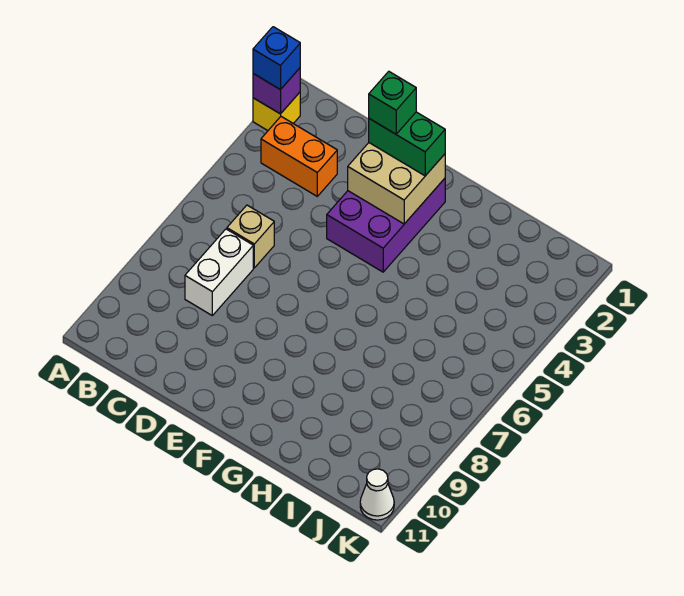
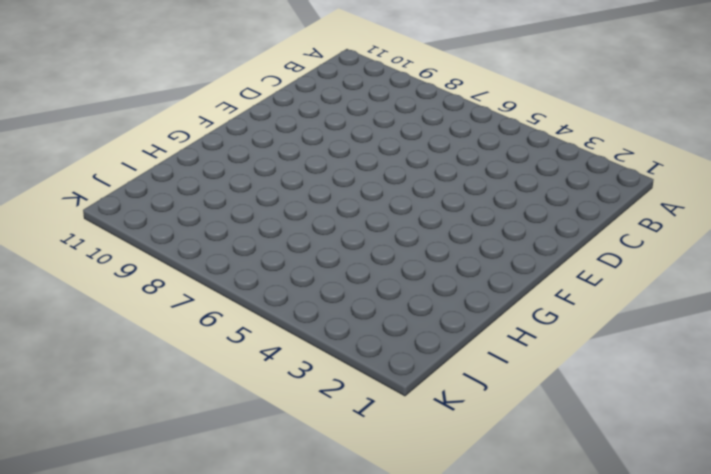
none -> yellow 1x1 brick [253,92,300,131]
none -> orange 1x2 brick [261,117,337,196]

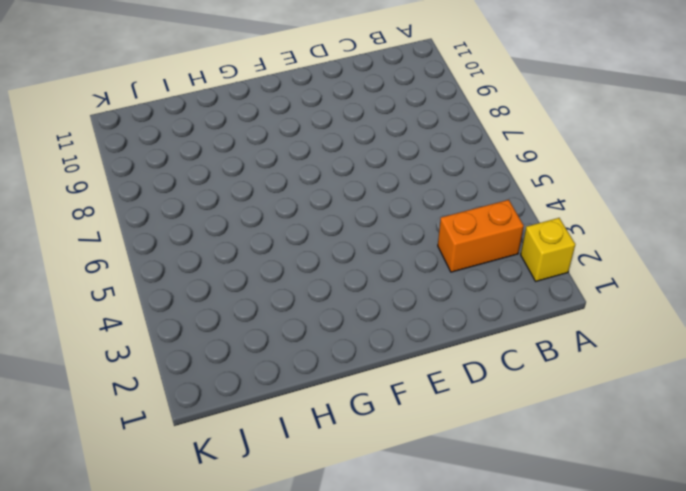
none -> tan 1x1 brick [227,205,274,268]
none -> white 1x2 brick [185,229,253,315]

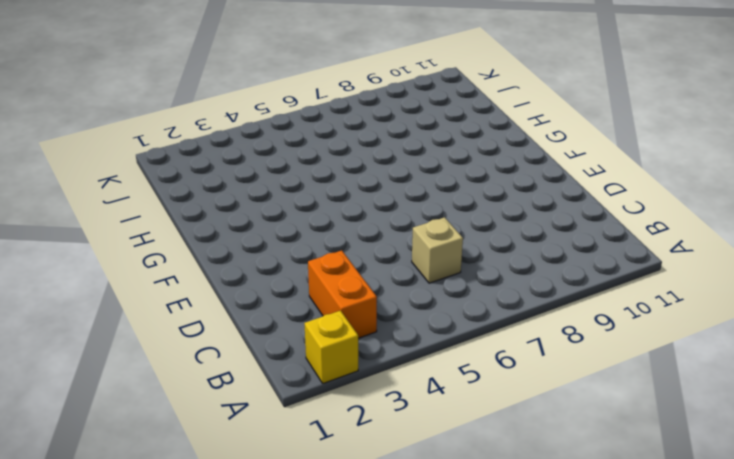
none -> white 1x2 brick [185,229,253,315]
none -> purple 2x3 brick [327,179,445,272]

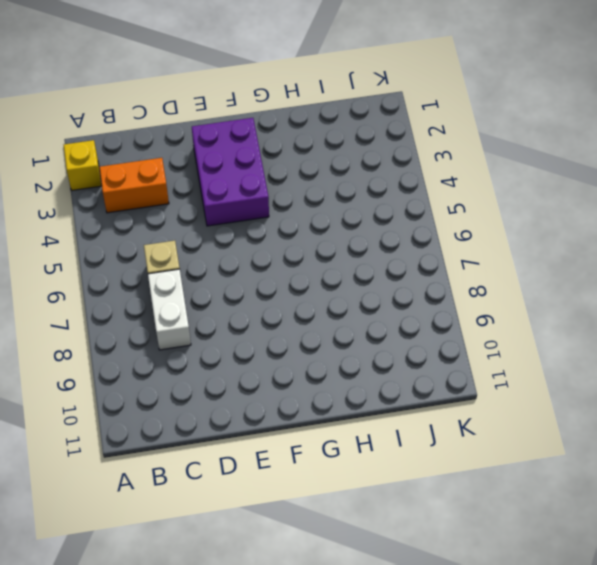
none -> white 1x1 cone [360,469,394,520]
none -> purple 1x1 brick [253,68,300,114]

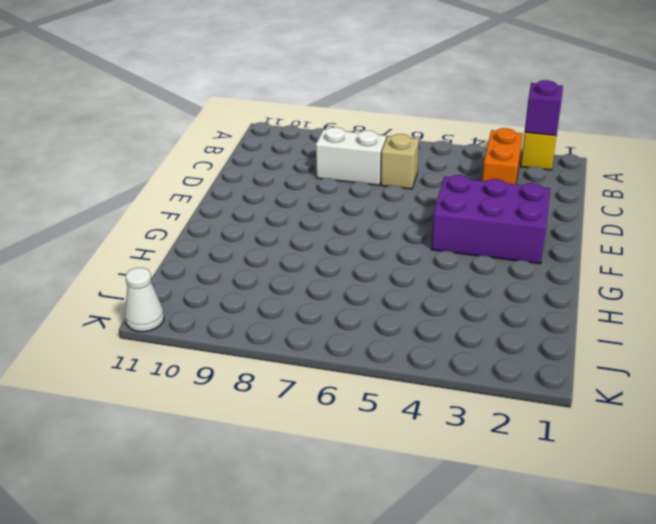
none -> tan 2x2 brick [348,143,445,224]
none -> blue 1x1 brick [253,27,300,90]

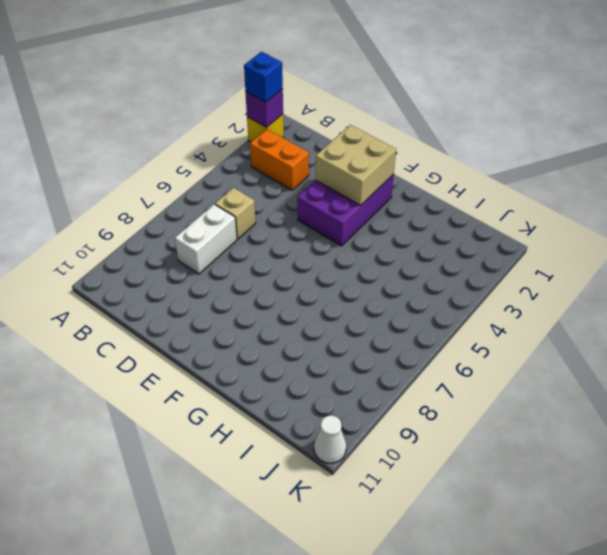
none -> green 1x2 brick [369,112,445,176]
none -> green 1x1 brick [369,71,416,134]

